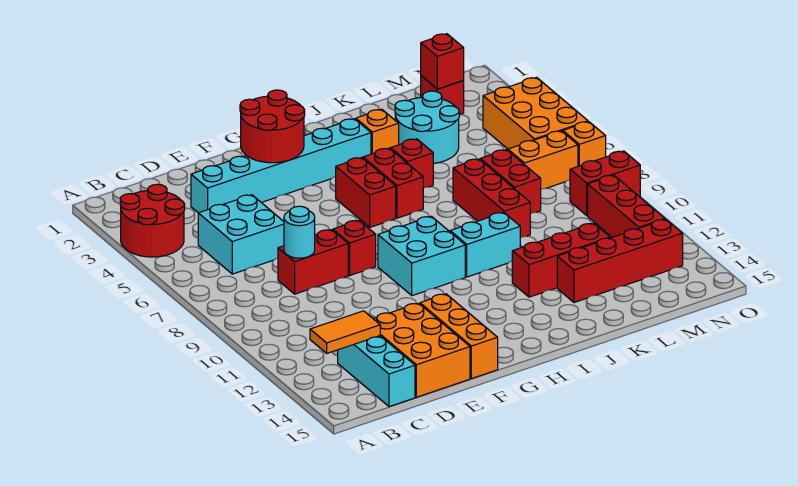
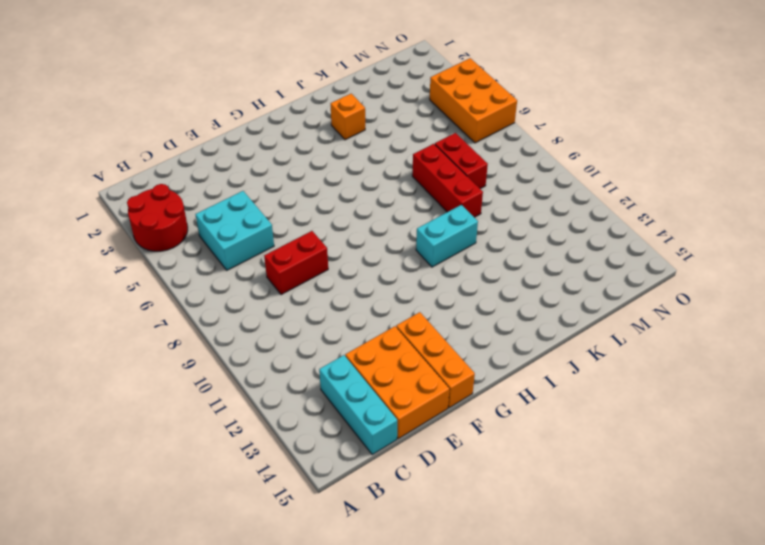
none -> cyan 1x6 brick [191,119,371,213]
none -> red 1x1 brick [333,220,376,275]
none -> cyan 2x2 brick [378,216,465,296]

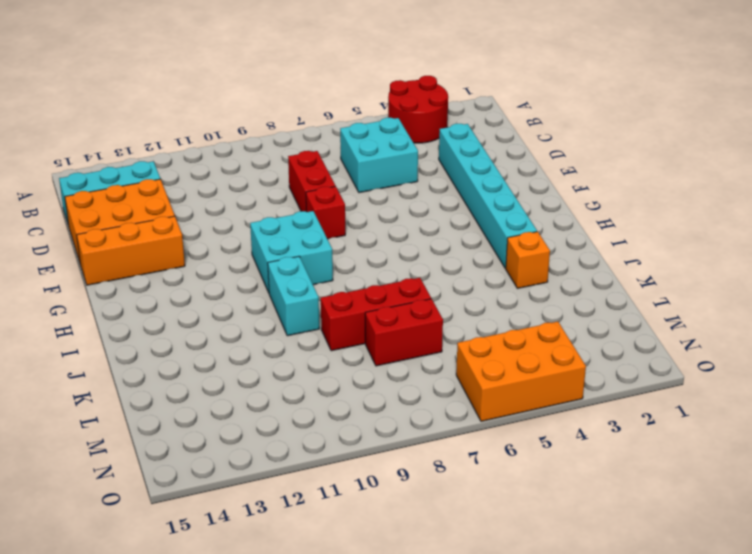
none -> red 1x2 brick [336,158,396,227]
none -> red 1x2 brick [363,148,423,218]
none -> red 1x1 brick [391,139,433,188]

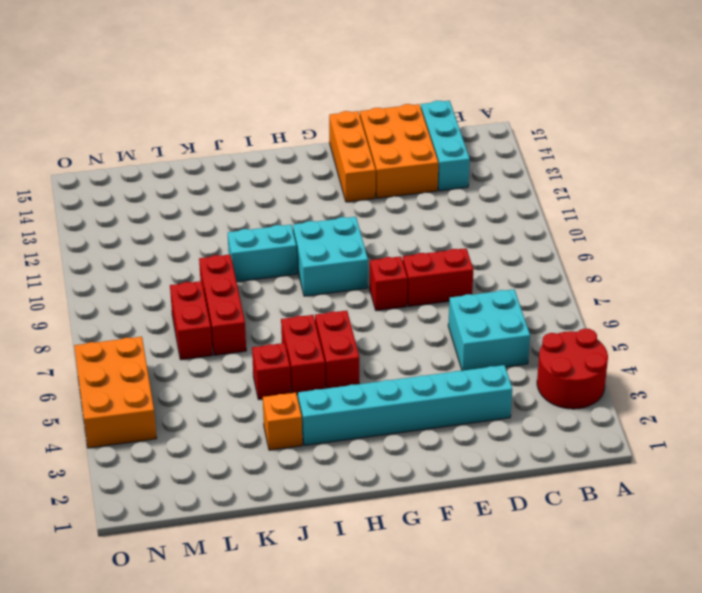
none -> red 1x3 brick [512,223,610,297]
none -> cyan 2x2 round brick [395,91,459,163]
none -> red 1x4 brick [557,219,683,302]

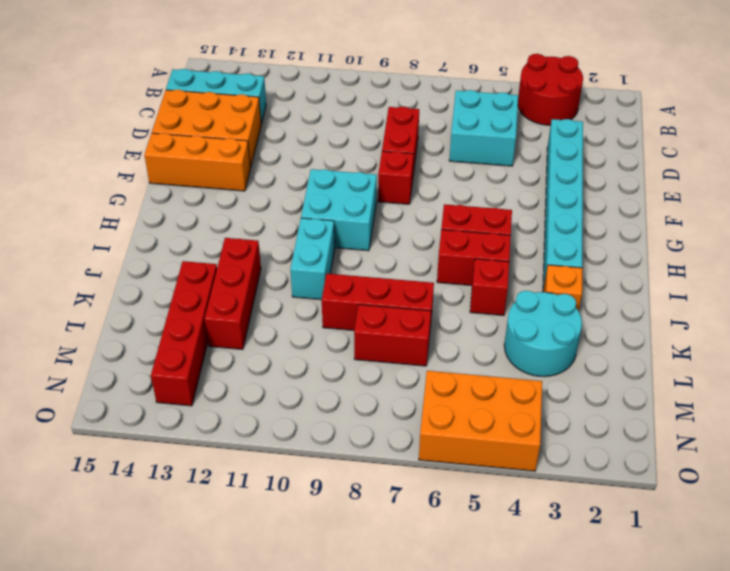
none -> red 1x1 brick [421,76,464,115]
none -> orange 1x2 brick [508,131,578,189]
none -> red 1x2 brick [570,151,640,216]

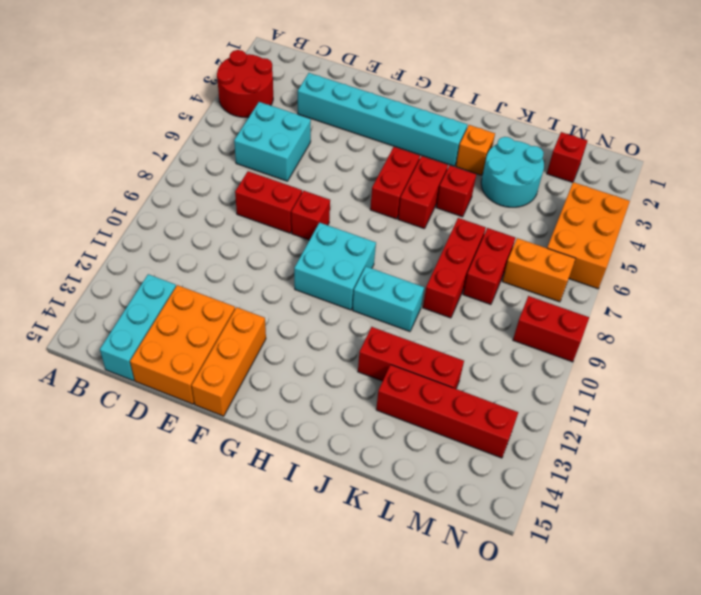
none -> red 1x3 brick [588,175,665,237]
none -> orange 1x1 brick [563,122,606,166]
none -> orange 1x2 tile [310,311,380,353]

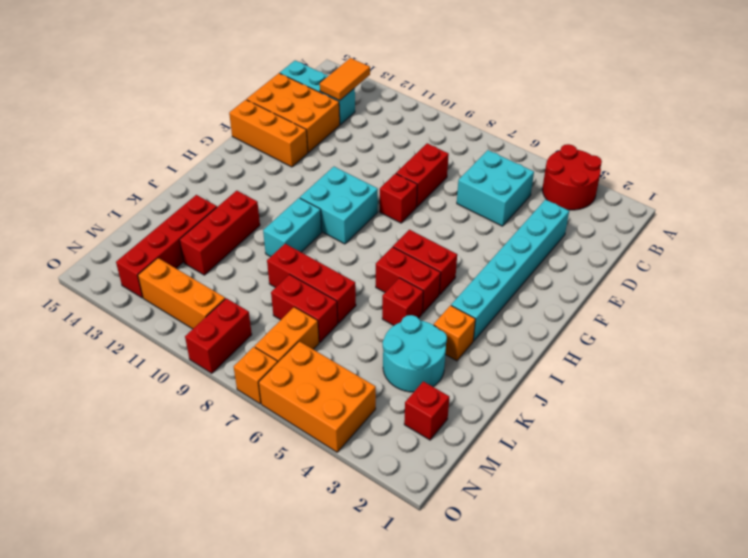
orange 1x3 brick [138,258,225,329] -> red 1x3 brick [588,175,665,237]
none -> cyan 1x1 round brick [284,206,315,258]
none -> red 2x2 round brick [240,90,305,163]
none -> red 1x1 brick [421,34,464,89]

